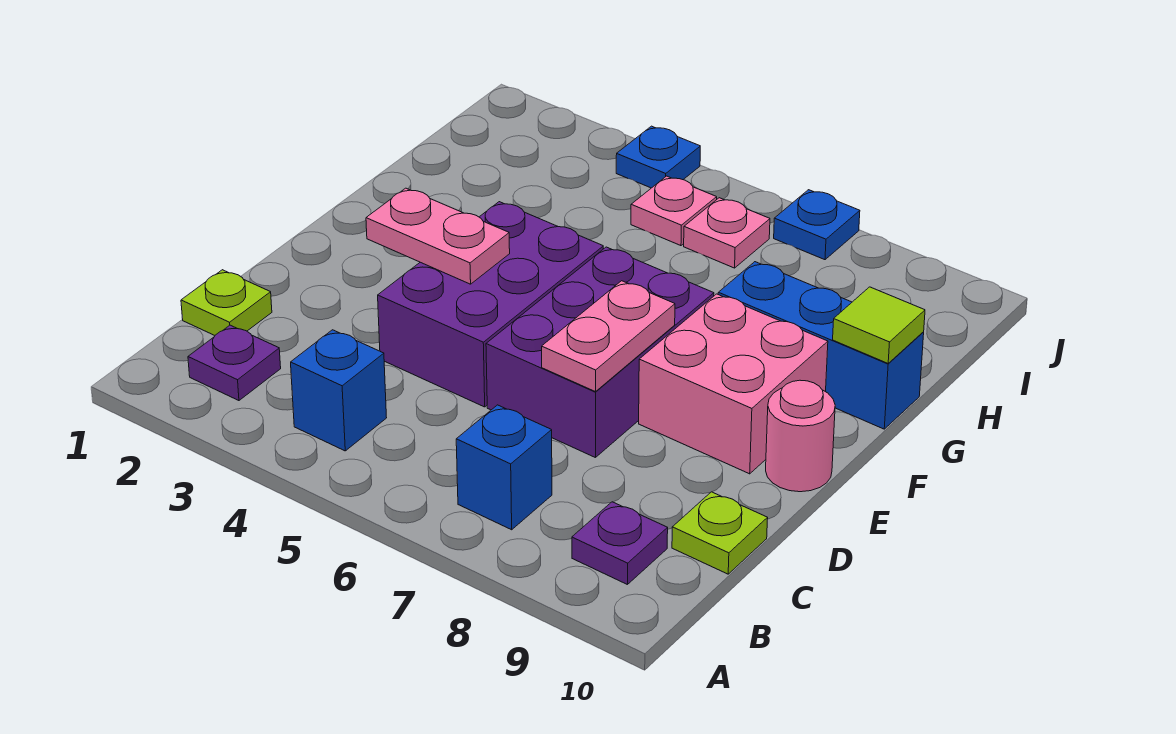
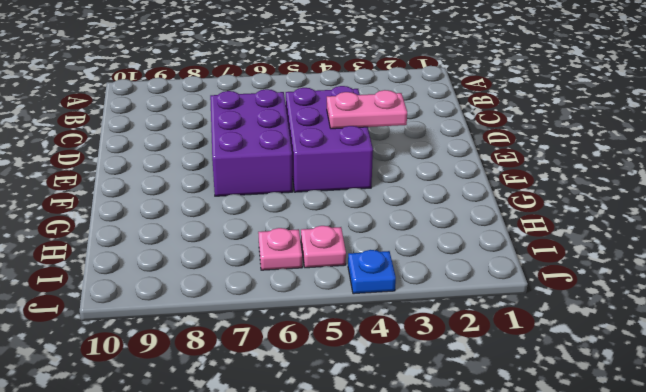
none -> purple 1x1 plate [188,325,281,401]
none -> blue 1x1 brick [291,330,387,451]
none -> blue 1x1 brick [456,405,552,530]

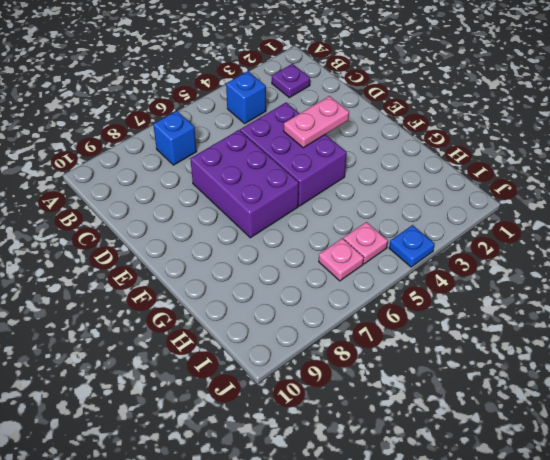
none -> purple 1x1 plate [572,502,668,585]
none -> lime 1x1 plate [181,270,272,335]
none -> lime 1x1 plate [672,492,768,574]

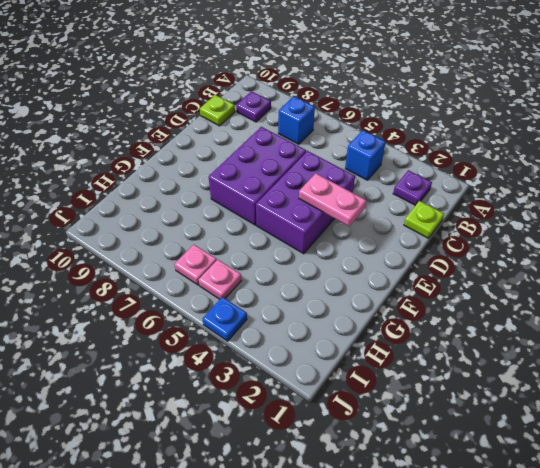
none -> pink 2x2 brick [639,294,828,474]
none -> pink 1x1 round brick [766,380,835,492]
none -> blue 1x3 brick [718,262,924,429]

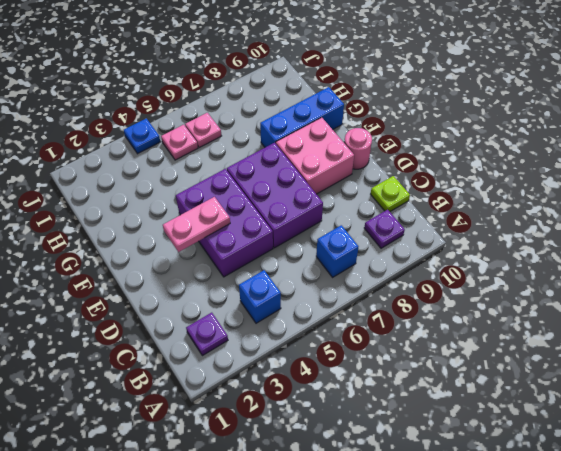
none -> lime 1x1 plate [181,270,272,335]
none -> blue 1x1 plate [774,190,860,260]
none -> pink 1x2 plate [542,281,675,392]

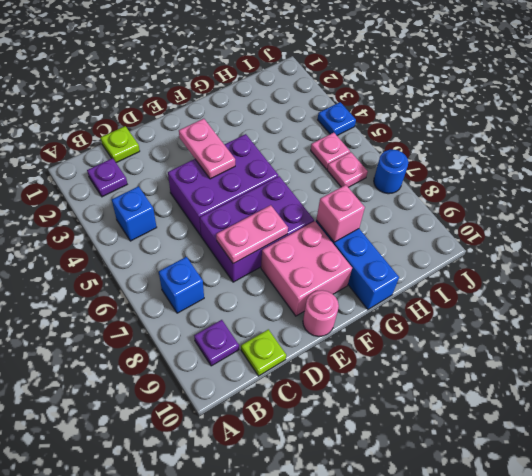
pink 1x1 brick [316,185,365,242] -> none
blue 1x1 round brick [374,150,408,194] -> blue 1x1 plate [774,190,860,260]
none -> lime 1x1 tile [833,287,925,363]

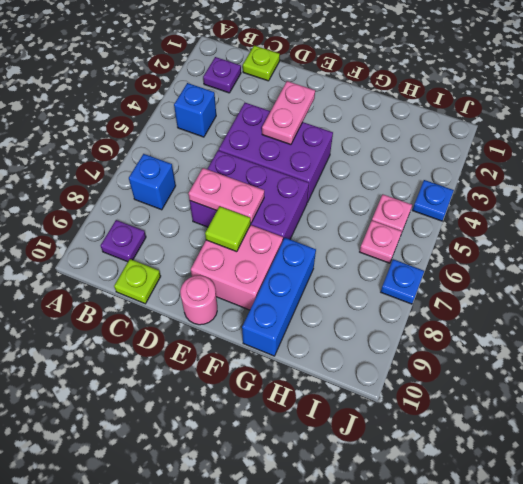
lime 1x1 tile [205,207,251,252] -> lime 1x1 tile moved to [833,287,925,363]

